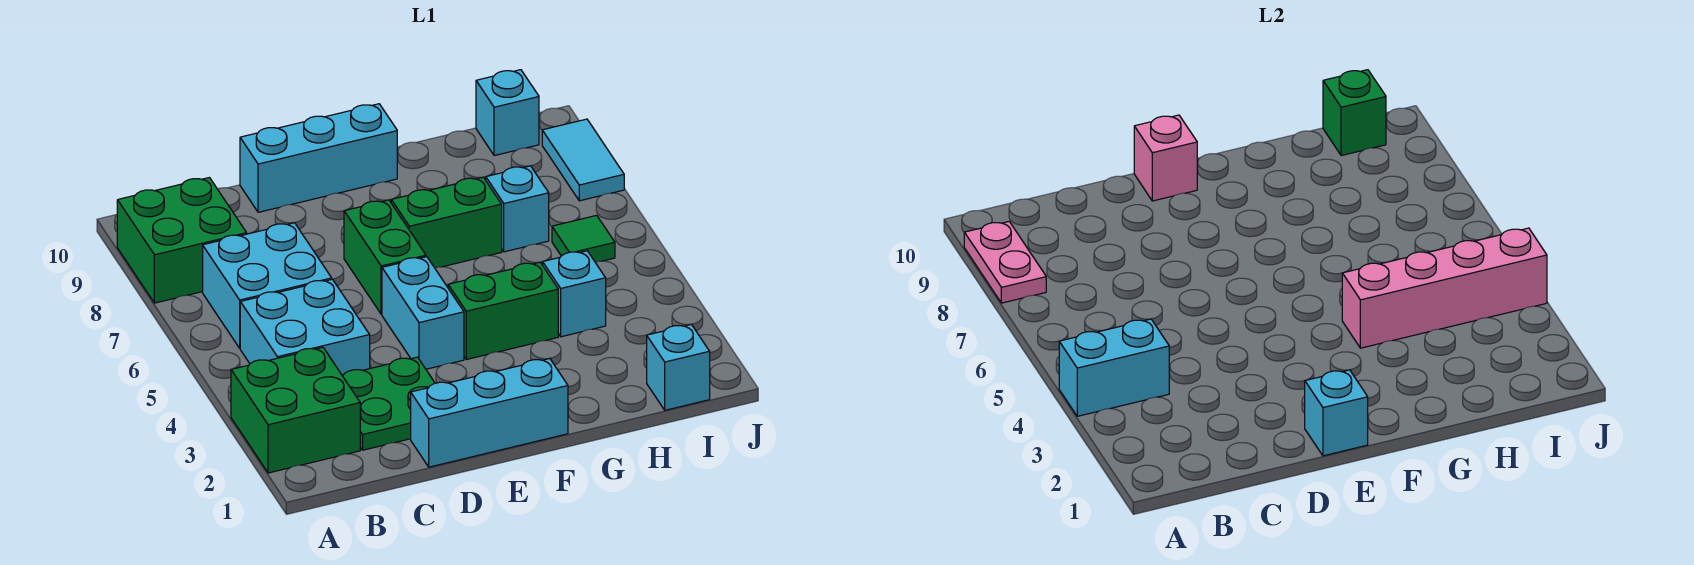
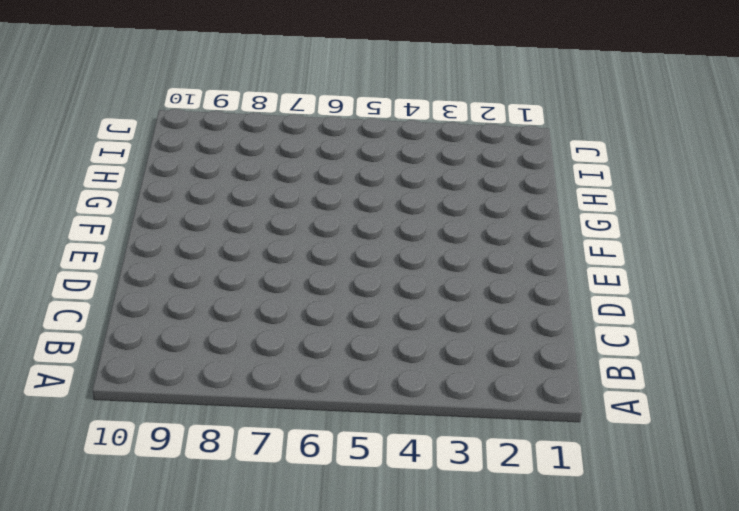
none -> green 2x2 brick [231,347,360,473]
none -> green 2x2 brick [117,178,247,303]
none -> cyan 2x2 brick [240,279,370,375]

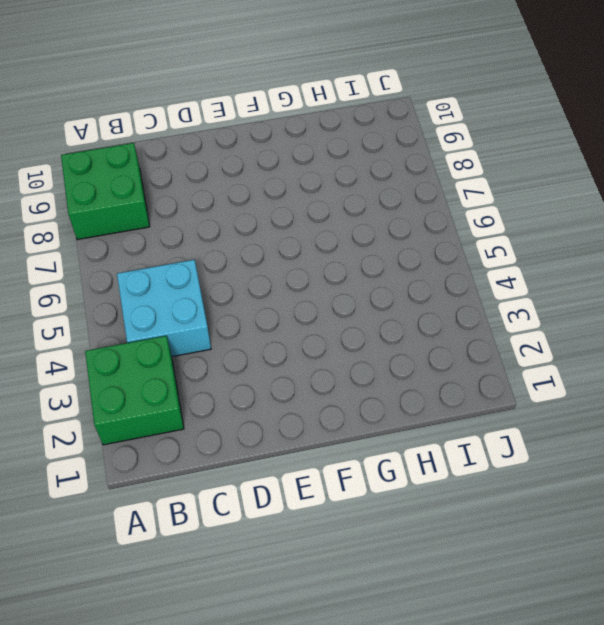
none -> cyan 2x2 brick [203,223,332,348]
none -> green 2x2 plate [342,357,435,450]
none -> cyan 1x3 brick [411,358,568,467]

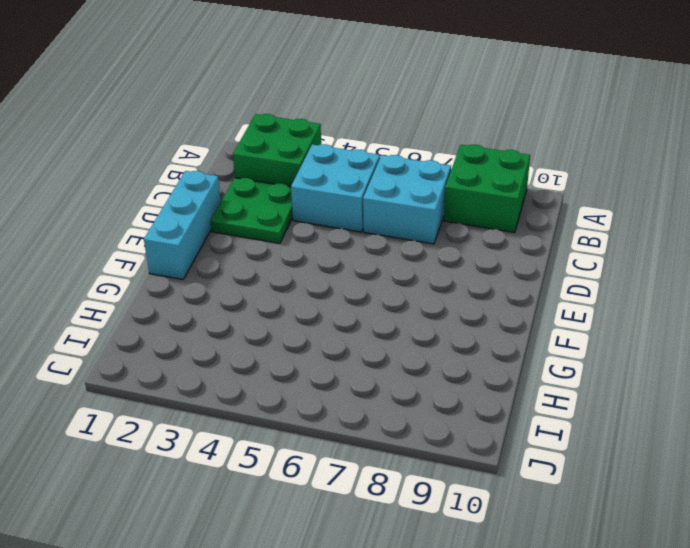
none -> cyan 1x3 brick [240,104,397,212]
none -> cyan 1x2 brick [382,257,464,369]
none -> green 1x2 brick [344,200,426,314]

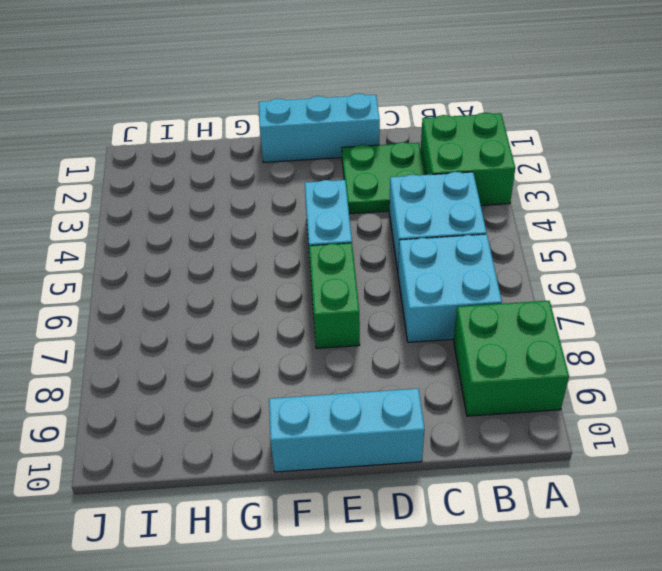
none -> green 1x2 brick [448,262,558,359]
none -> green 1x2 brick [391,177,502,268]
none -> cyan 1x1 brick [543,251,606,337]

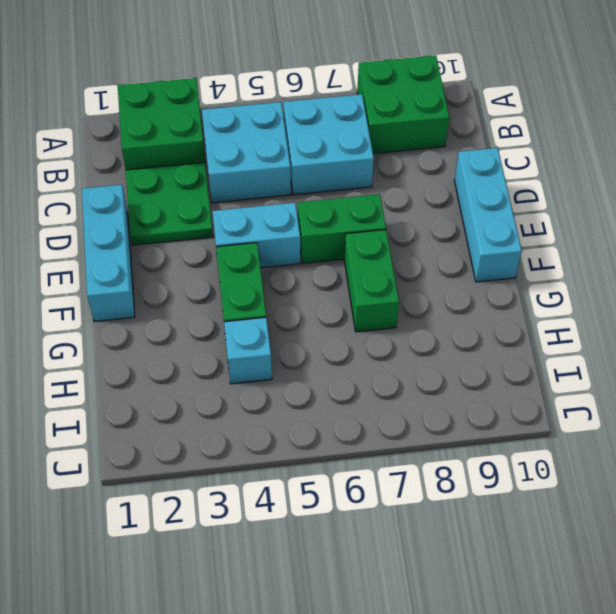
none -> cyan 1x1 brick [486,166,549,252]
none -> cyan 1x1 brick [647,324,710,410]
none -> green 1x1 tile [552,215,615,262]

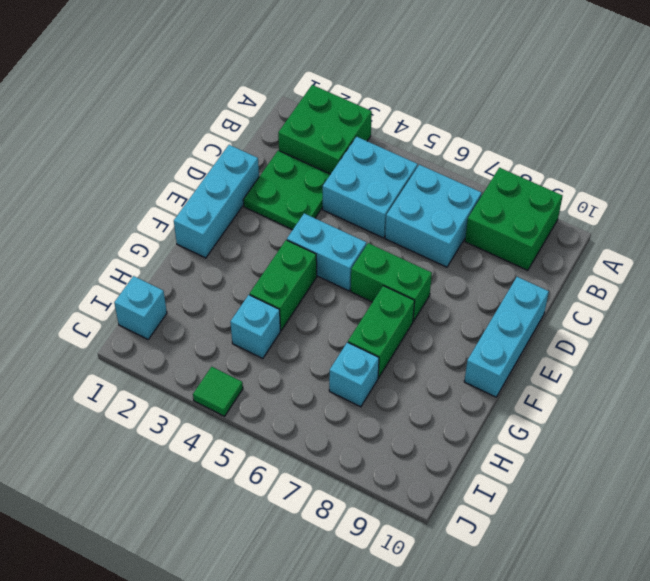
green 1x1 tile [193,367,243,416] -> green 1x1 tile moved to [552,215,615,262]
none -> cyan 1x1 brick [476,70,539,156]
none -> cyan 1x2 tile [542,119,624,201]
none -> cyan 1x2 brick [1059,319,1169,416]

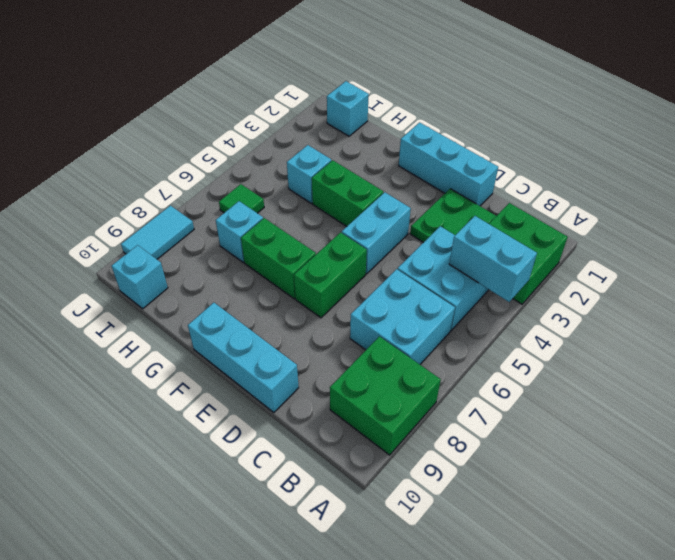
none -> pink 1x2 plate [964,222,1046,303]
none -> cyan 1x1 brick [1305,370,1368,456]
none -> pink 1x1 brick [1134,115,1197,201]

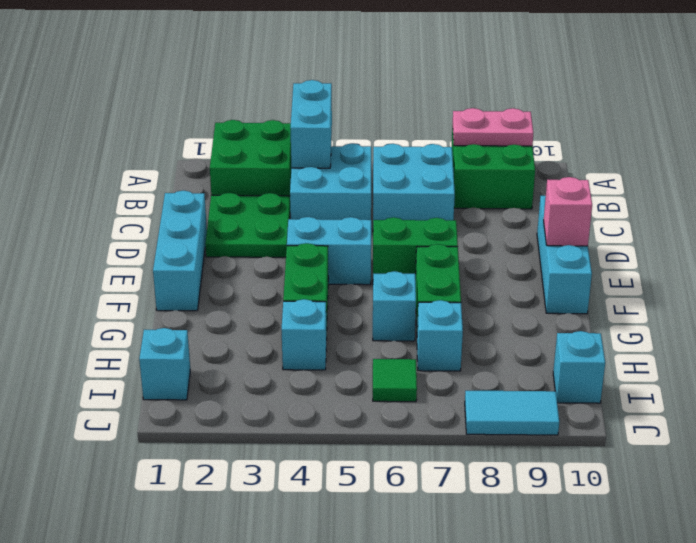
cyan 1x1 brick [373,271,416,341] -> cyan 1x1 brick moved to [1305,370,1368,456]
none -> pink 1x4 brick [1342,228,1547,348]
none -> green 1x1 brick [1323,70,1386,156]

